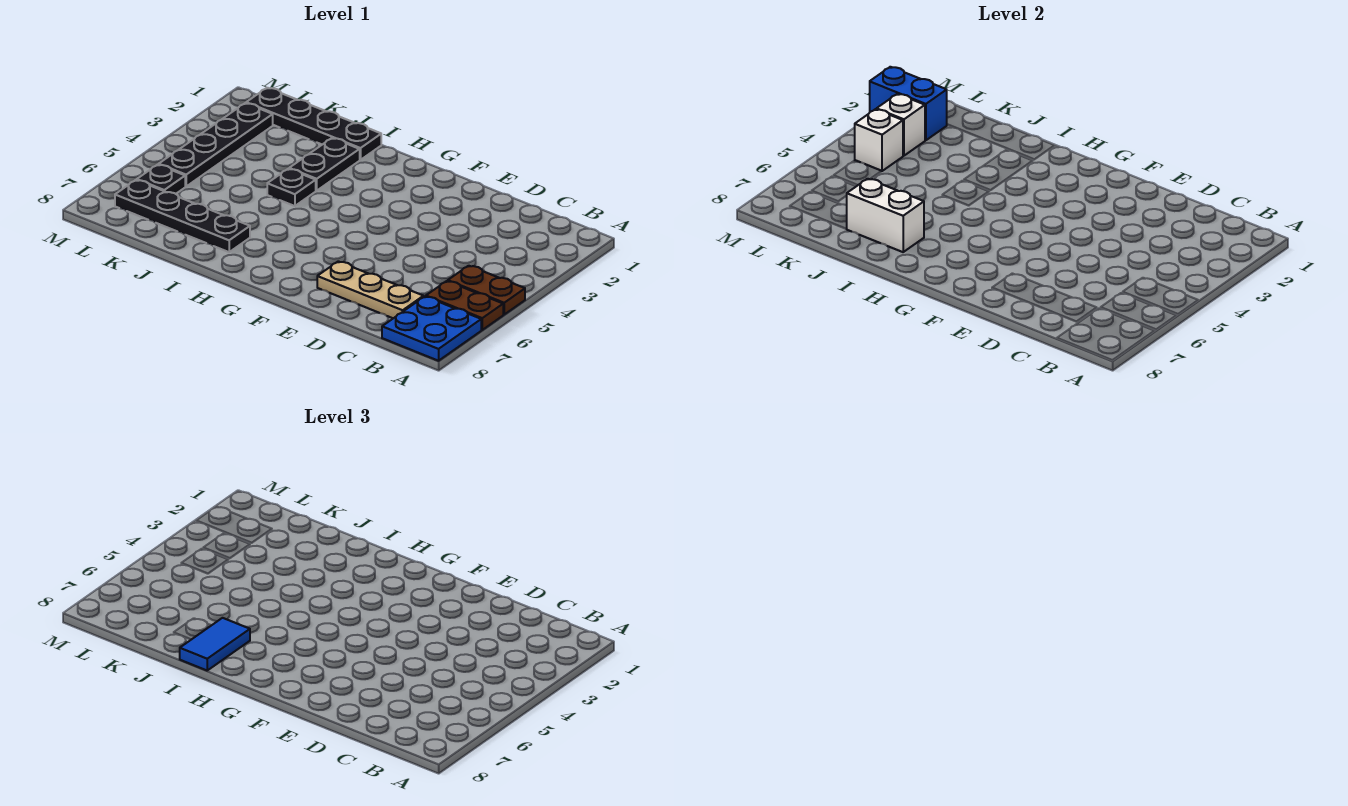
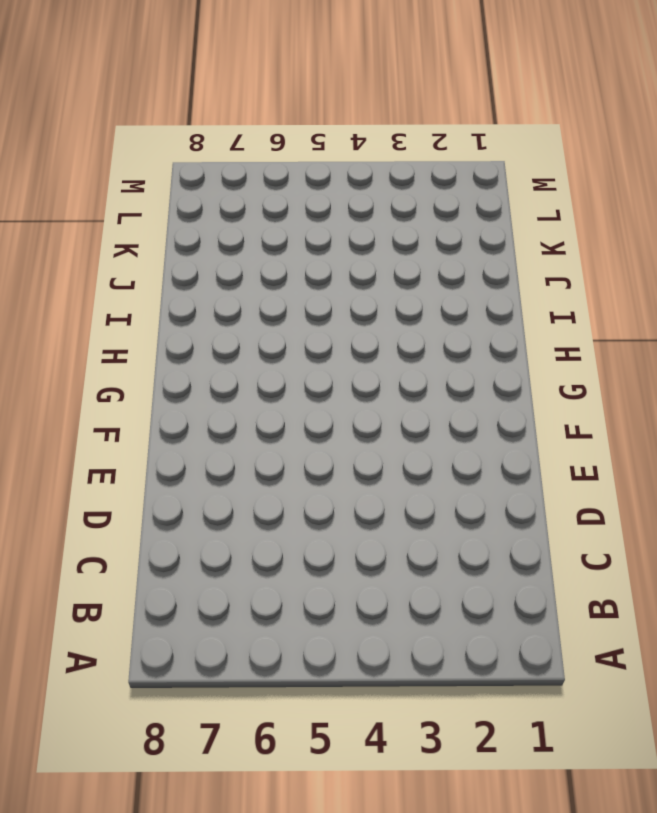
none -> brown 1x2 plate [448,266,525,314]
none -> brown 1x2 plate [426,281,503,330]
none -> blue 2x2 plate [382,297,481,361]

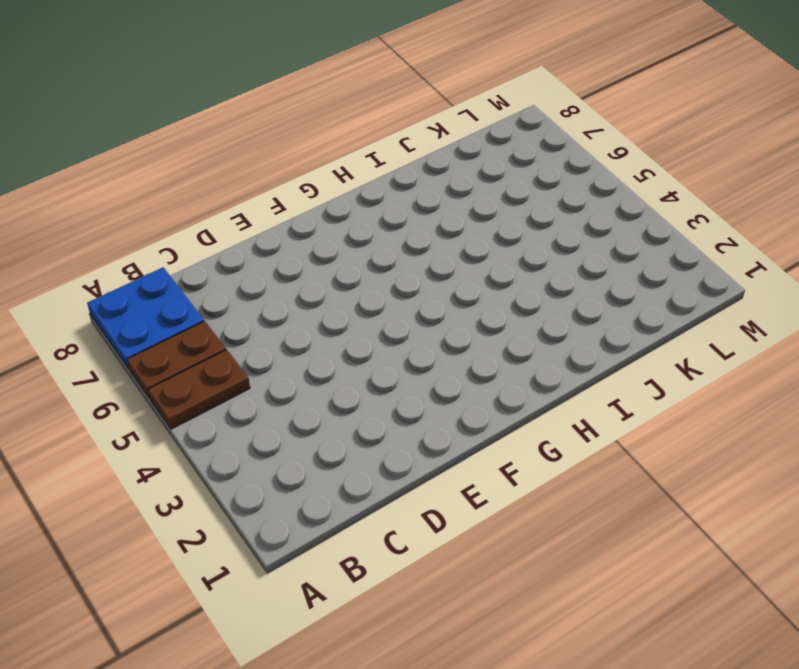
none -> tan 1x3 plate [317,261,424,318]
none -> black 1x4 plate [246,88,381,160]
none -> black 1x2 plate [289,138,360,191]

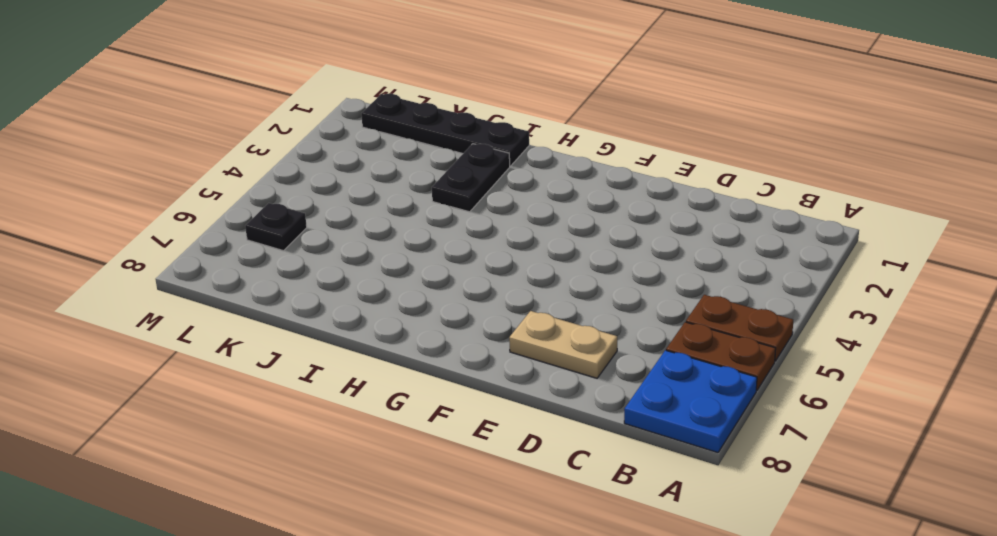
tan 1x2 plate [509,311,617,378] -> tan 1x3 plate [317,261,424,318]
none -> black 1x1 plate [267,169,316,206]
none -> black 1x4 plate [115,180,250,252]
none -> black 1x4 plate [159,103,273,186]

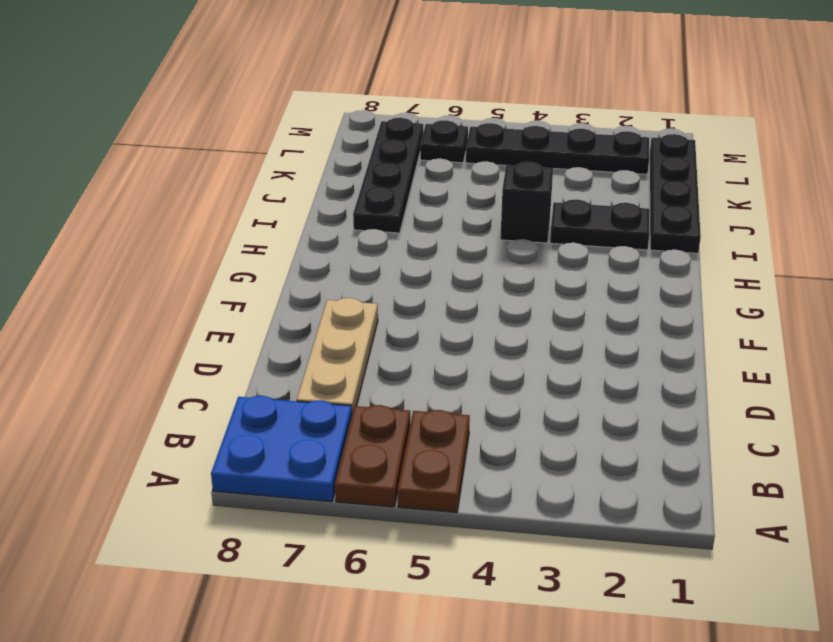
black 1x1 brick [500,162,553,243] -> black 1x1 plate [267,169,316,206]
none -> white 1x2 brick [847,179,924,252]
none -> blue 1x2 brick [870,67,947,140]
none -> white 1x1 brick [877,94,925,156]

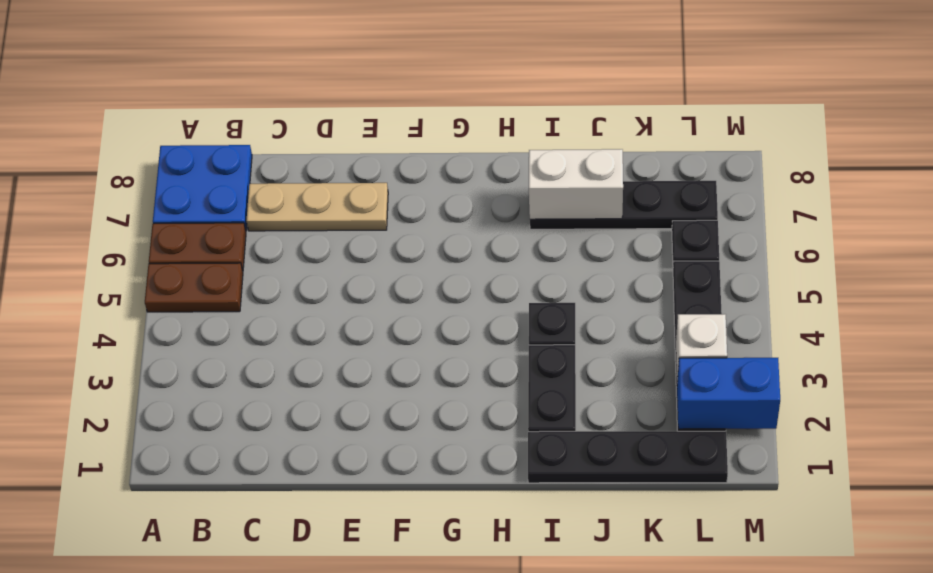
none -> white 1x1 brick [855,109,903,171]
none -> blue 1x2 tile [180,618,250,670]

